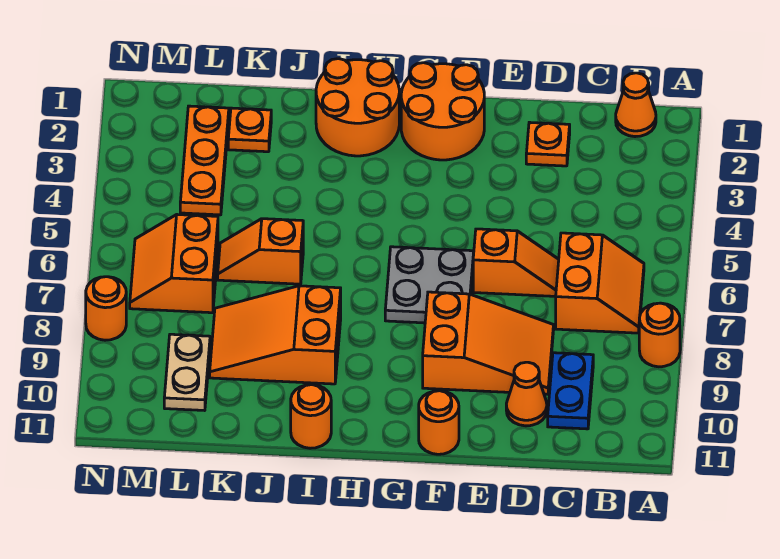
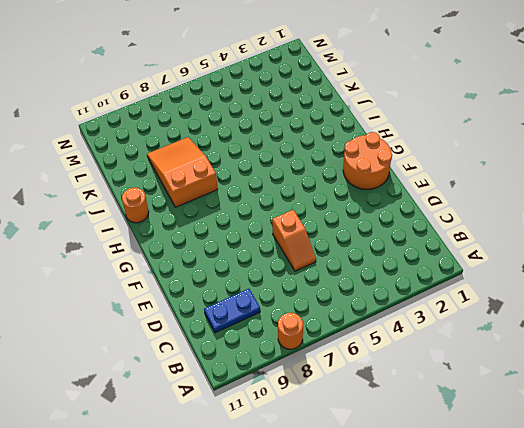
none -> orange 1x1 cone [616,73,656,137]
none -> orange 2x2 slope [556,233,644,333]
none -> orange 1x1 plate [526,122,570,166]

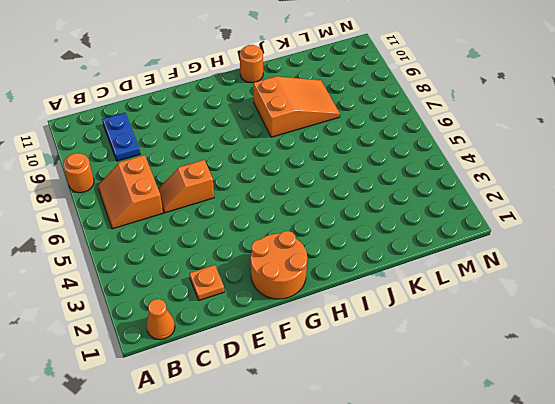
none -> orange 2x3 slope [423,292,554,394]
none -> orange 1x1 cone [506,362,547,426]
none -> grey 2x2 plate [385,247,474,323]

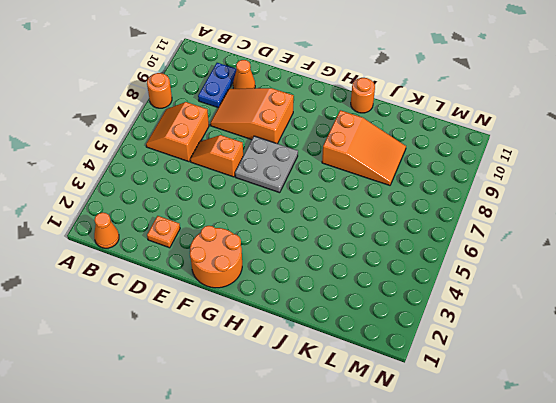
none -> orange 1x1 round brick [419,391,459,454]
none -> orange 2x2 round brick [316,59,399,156]
none -> orange 1x2 slope [218,219,303,284]

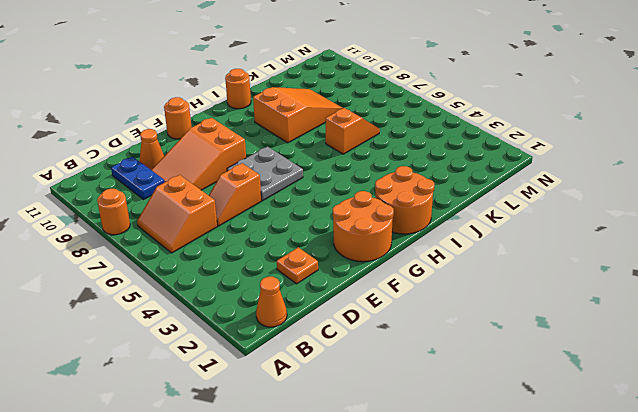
none -> orange 1x1 plate [228,108,271,152]
none -> orange 1x3 plate [180,106,229,215]
none -> orange 2x2 slope [130,215,218,313]

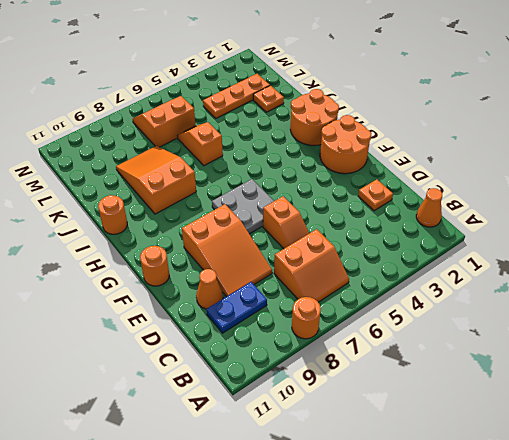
none -> tan 1x2 plate [164,334,210,411]
none -> orange 1x1 round brick [86,277,126,340]

